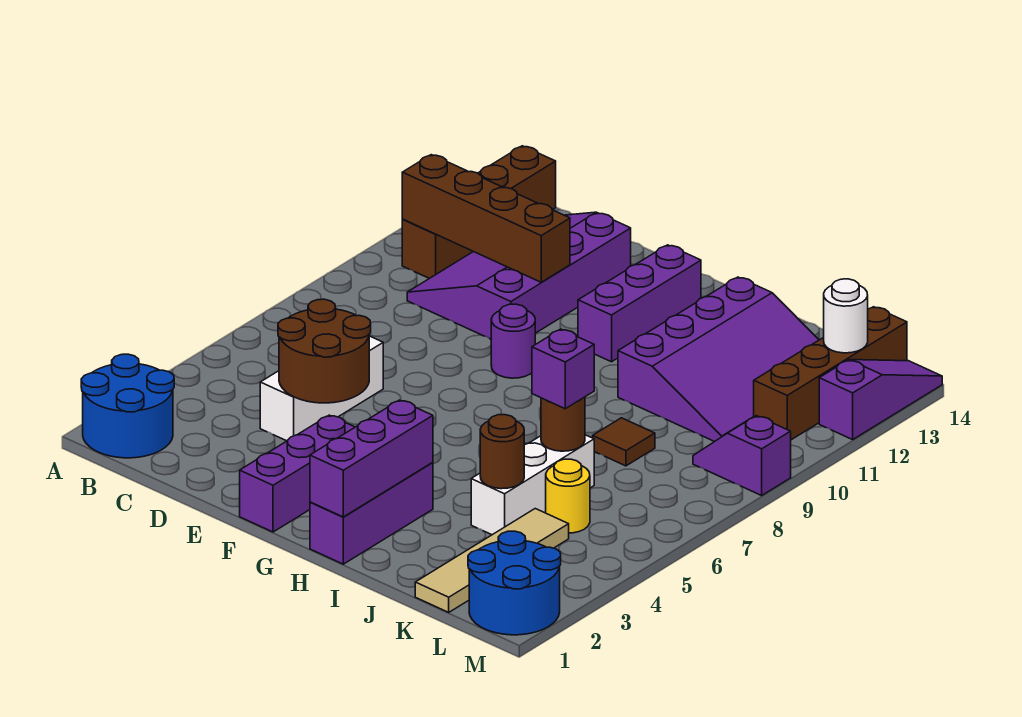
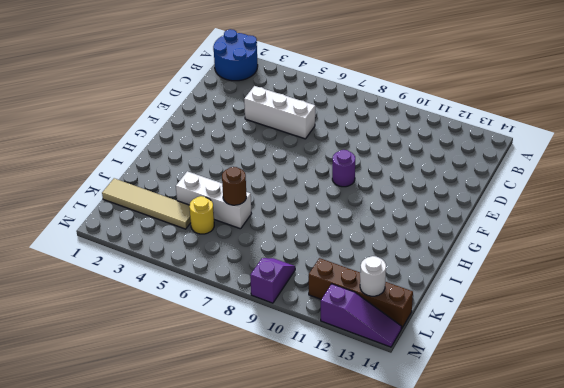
none -> brown 1x4 brick [402,146,556,279]
none -> purple 3x4 slope [407,212,631,339]
none -> purple 1x3 brick [240,415,355,532]

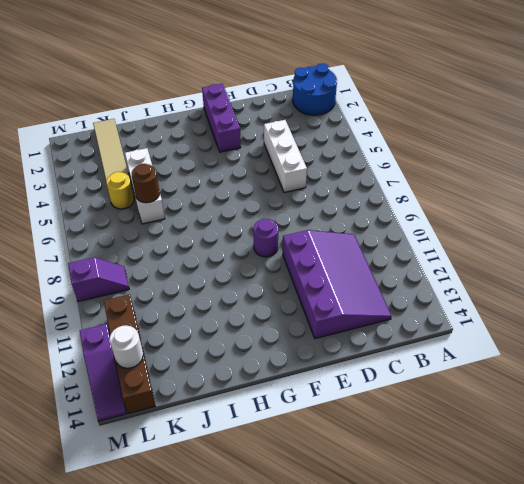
none -> brown 1x4 brick [402,146,556,279]
none -> purple 1x3 brick [578,245,701,362]
none -> purple 1x3 brick [310,463,433,564]

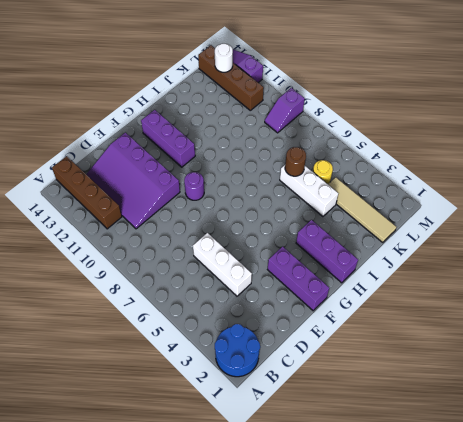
none -> purple 3x4 slope [618,277,819,442]
none -> brown 1x1 tile [593,418,655,466]
none -> blue 2x2 round brick [468,531,561,635]

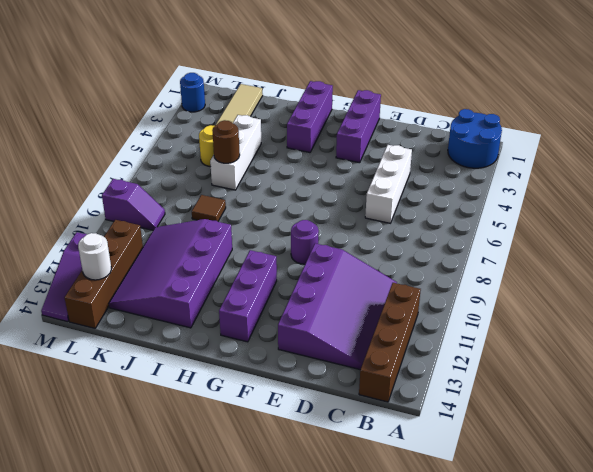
blue 1x1 round brick [180,73,205,112] -> blue 2x2 round brick [468,531,561,635]
none -> brown 1x4 brick [402,155,570,282]
none -> brown 2x2 round brick [278,299,371,403]
none -> purple 1x3 brick [310,400,433,517]

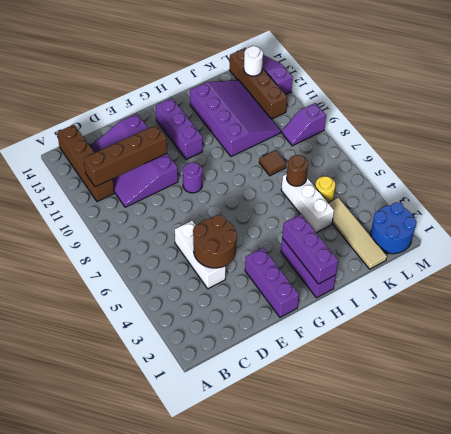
none -> blue 2x2 round brick [81,354,174,458]
none -> brown 1x1 round brick [480,415,524,489]
none -> purple 1x1 brick [532,329,594,409]

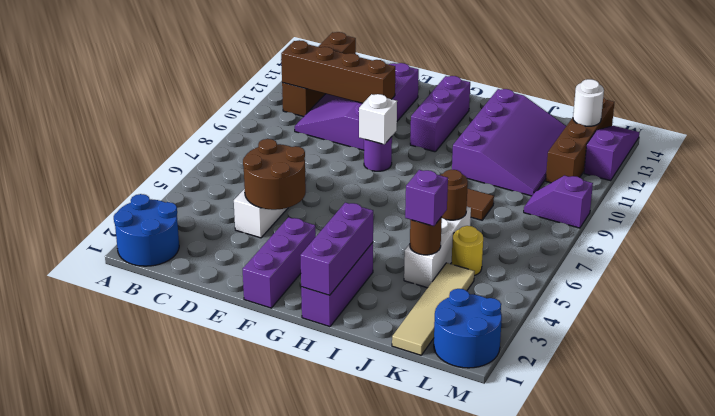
white 1x1 brick [359,94,397,144] -> none
purple 1x1 brick [405,170,448,226] -> purple 1x1 brick moved to [532,329,594,409]

